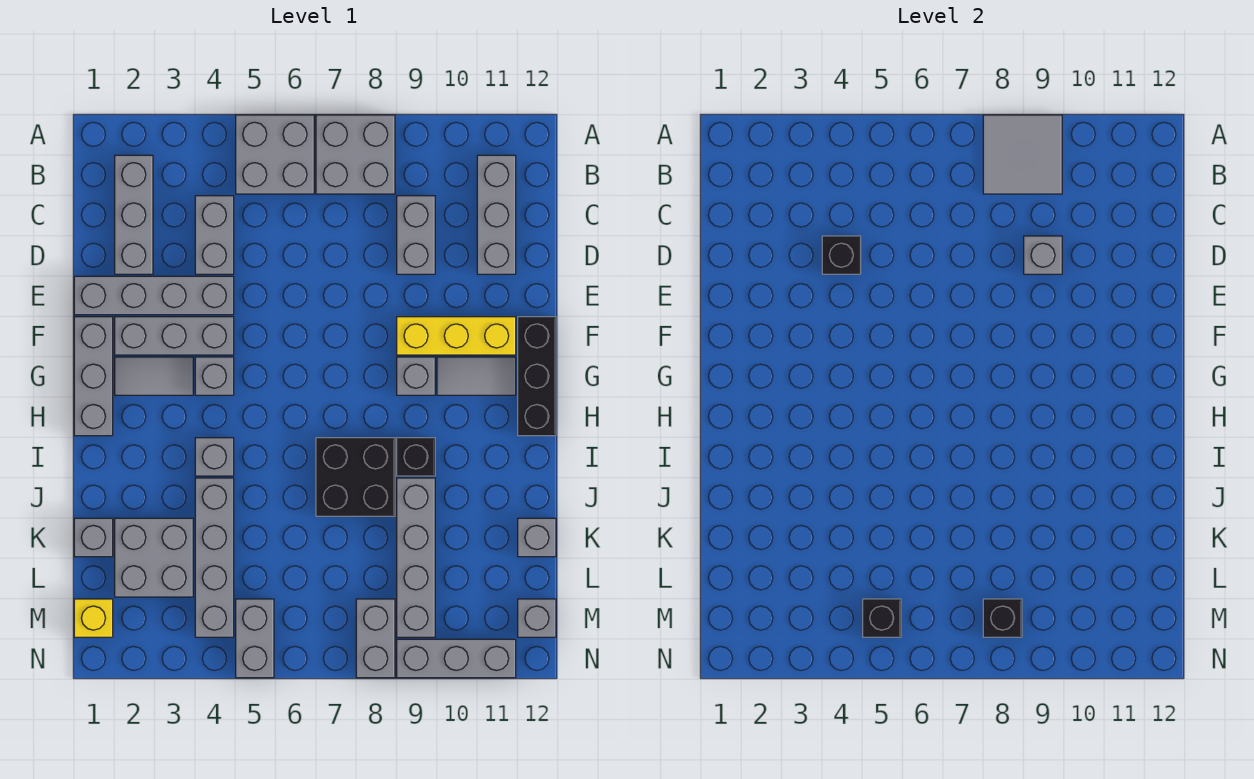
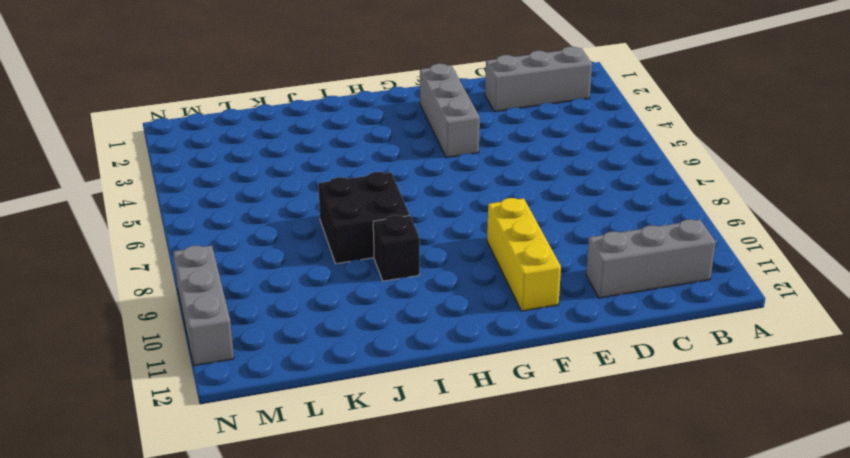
none -> grey 2x2 brick [236,115,314,194]
none -> grey 2x2 brick [316,115,395,194]
none -> grey 1x2 brick [195,196,234,274]
none -> grey 1x2 brick [397,196,435,274]

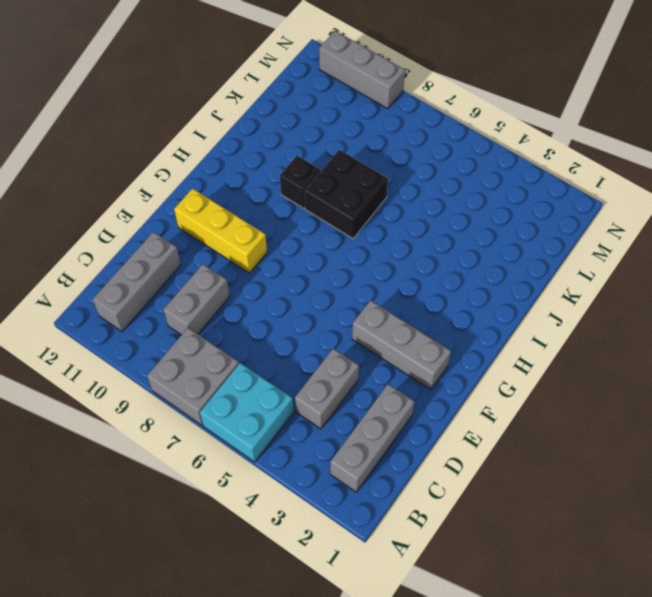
cyan 2x2 brick [200,363,293,462] -> grey 2x2 brick [236,115,314,194]
none -> grey 1x4 brick [74,276,234,315]
none -> grey 1x3 brick [74,317,113,436]
none -> black 1x3 brick [518,317,556,436]
none -> grey 1x2 tile [115,357,193,395]

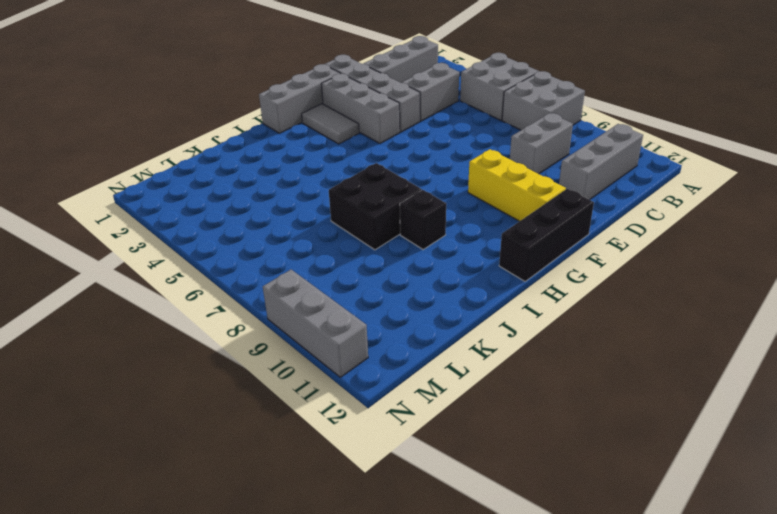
none -> grey 1x1 brick [195,357,234,395]
none -> grey 1x1 brick [397,357,435,395]
none -> grey 1x2 tile [437,357,516,395]
none -> grey 1x1 brick [195,438,234,476]

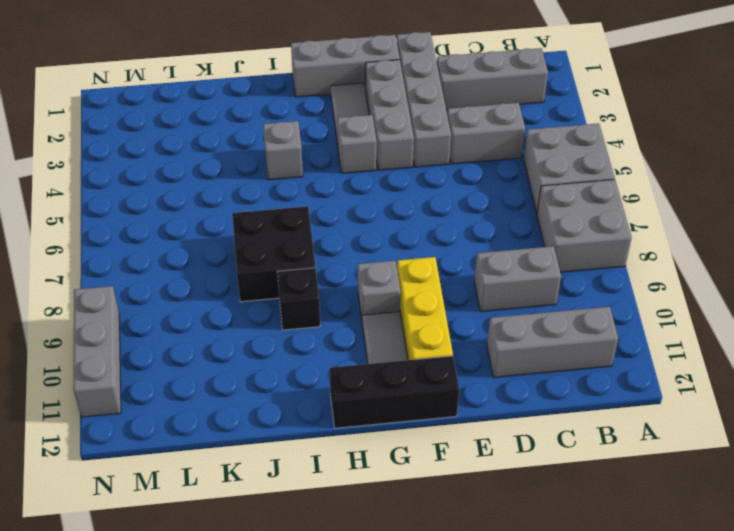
none -> grey 1x4 brick [195,478,234,637]
none -> grey 1x4 brick [397,478,435,637]
none -> grey 1x1 brick [74,518,113,557]
none -> grey 2x2 brick [115,518,193,597]

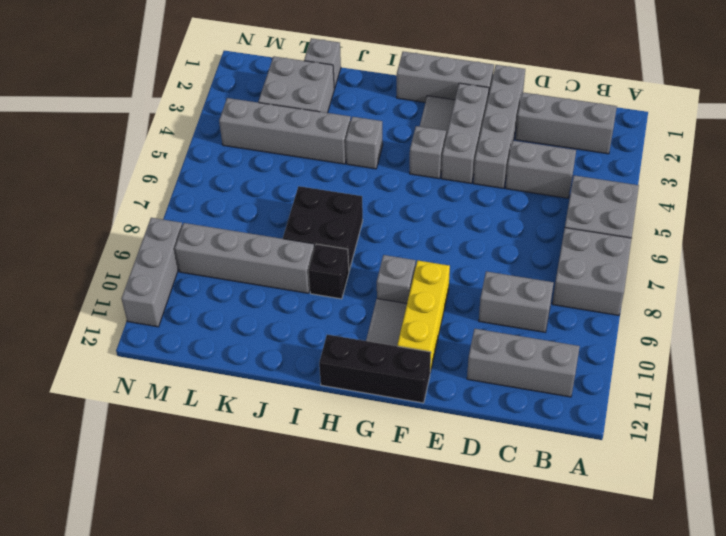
none -> grey 1x1 brick [518,518,556,557]
none -> yellow 1x1 brick [74,599,113,637]
none -> grey 1x2 brick [236,599,274,678]
none -> grey 1x2 brick [356,599,395,678]

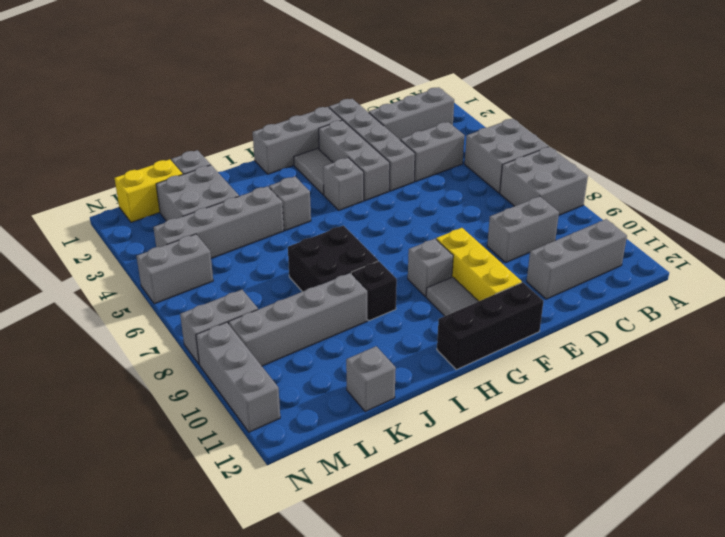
yellow 1x2 brick [115,159,183,222] -> yellow 1x1 brick [74,599,113,637]
none -> grey 1x1 brick [518,599,556,637]
none -> grey 2x2 tile [983,115,1062,194]
none -> black 1x1 brick [822,236,861,274]
none -> grey 1x1 brick [1024,236,1062,274]

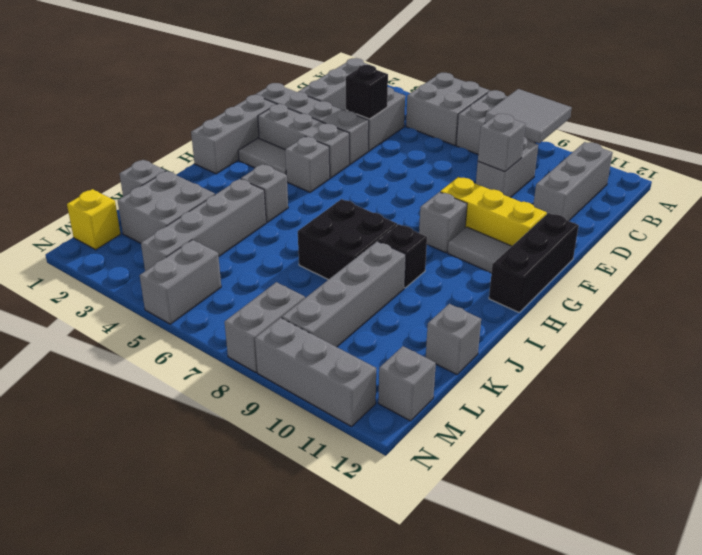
none -> black 1x1 brick [863,599,901,637]
none -> black 1x1 brick [983,599,1022,637]

